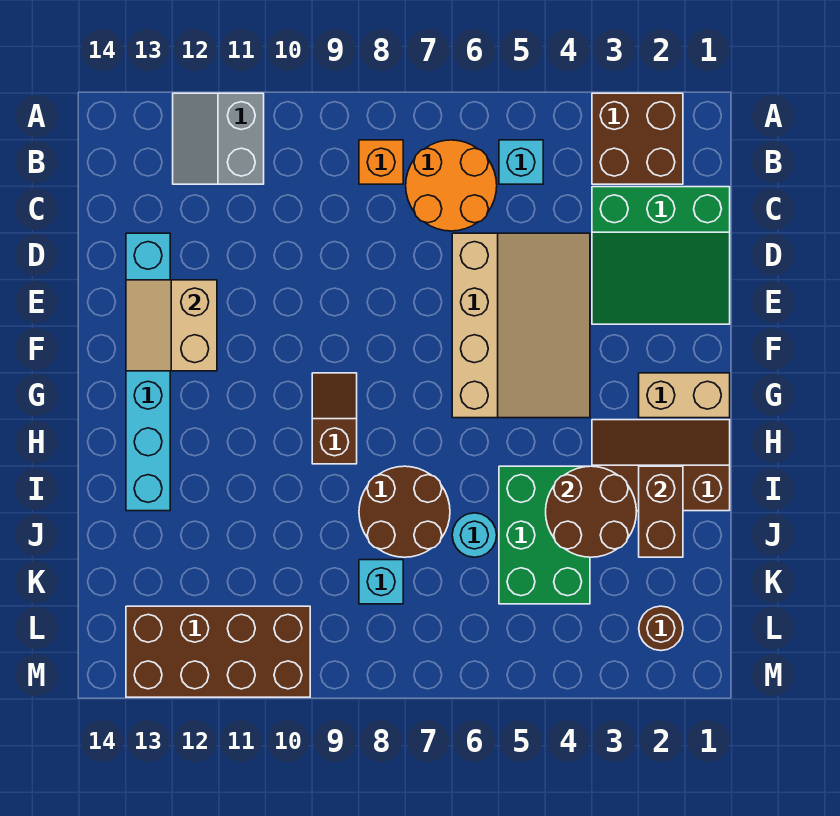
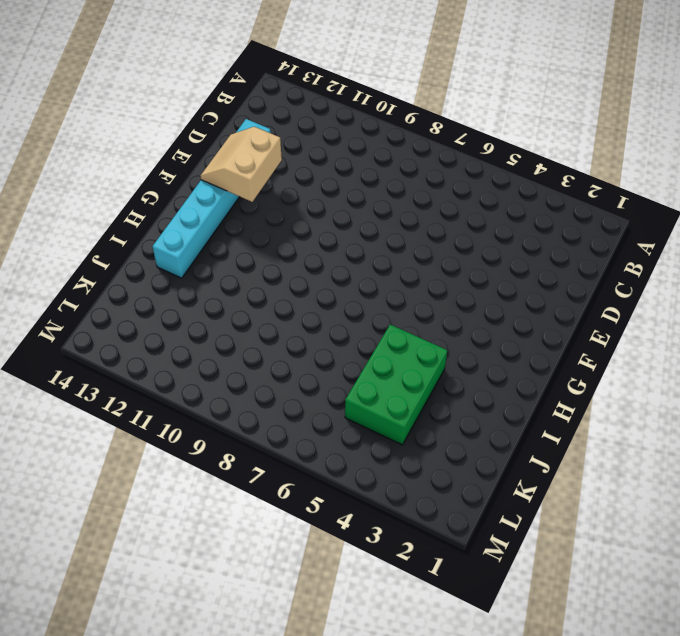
none -> brown 2x2 brick [592,93,683,184]
none -> grey 2x2 slope [173,93,264,184]
none -> cyan 1x1 brick [499,140,543,184]

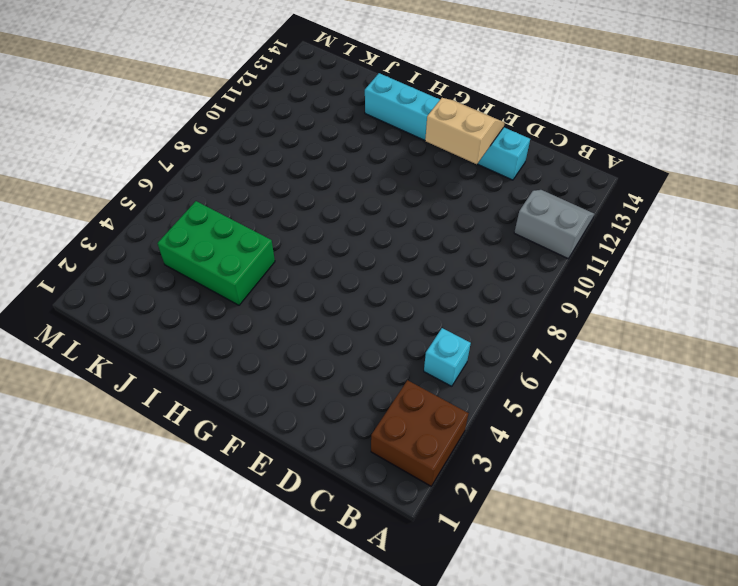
none -> orange 2x2 round brick [406,140,497,231]
none -> orange 1x1 brick [359,140,403,184]
none -> green 3x3 slope [592,187,730,324]

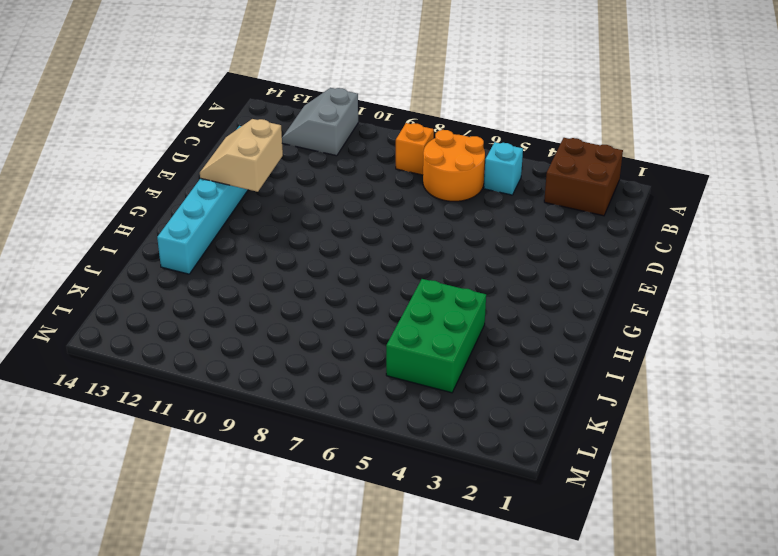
none -> green 3x3 slope [592,187,730,324]
none -> tan 3x4 slope [452,233,590,418]
none -> tan 1x2 brick [639,373,730,418]

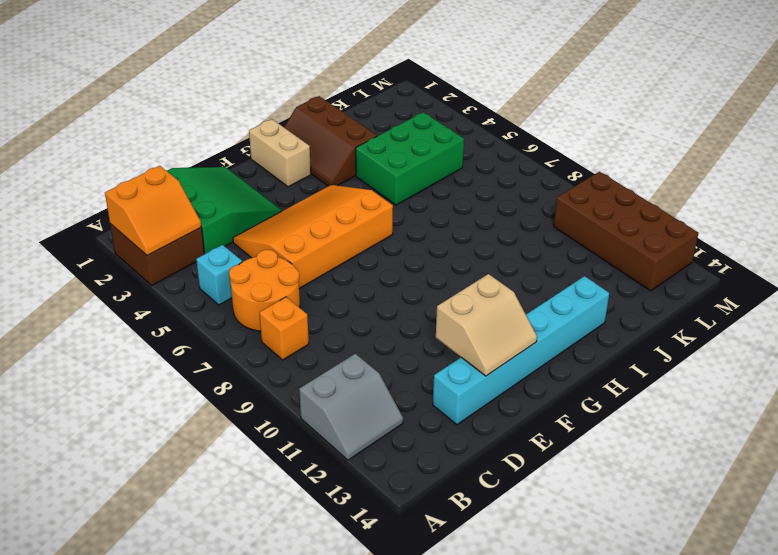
orange 2x2 slope [105,166,201,256] -> none
orange 3x4 slope [233,185,393,288] -> tan 3x4 slope [452,233,590,418]
none -> brown 1x2 slope [312,373,357,464]
none -> brown 2x2 round brick [359,466,450,557]
none -> cyan 1x1 round brick [452,513,497,557]

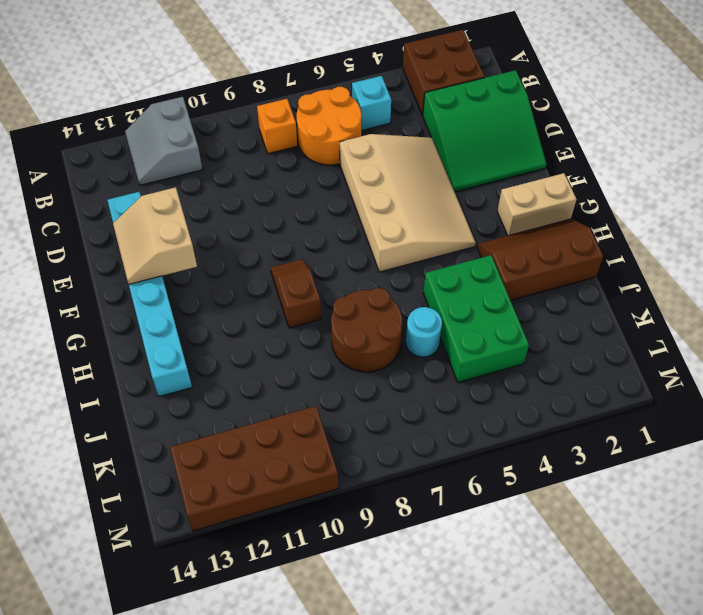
none -> cyan 1x1 brick [359,560,403,604]
none -> brown 1x1 round brick [639,606,683,651]
none -> brown 1x2 brick [639,466,683,557]

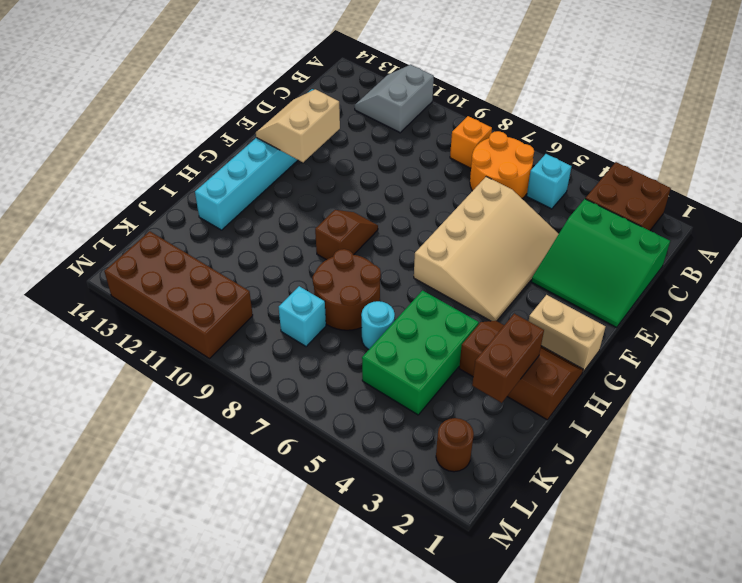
none -> brown 2x2 round brick [546,466,636,557]

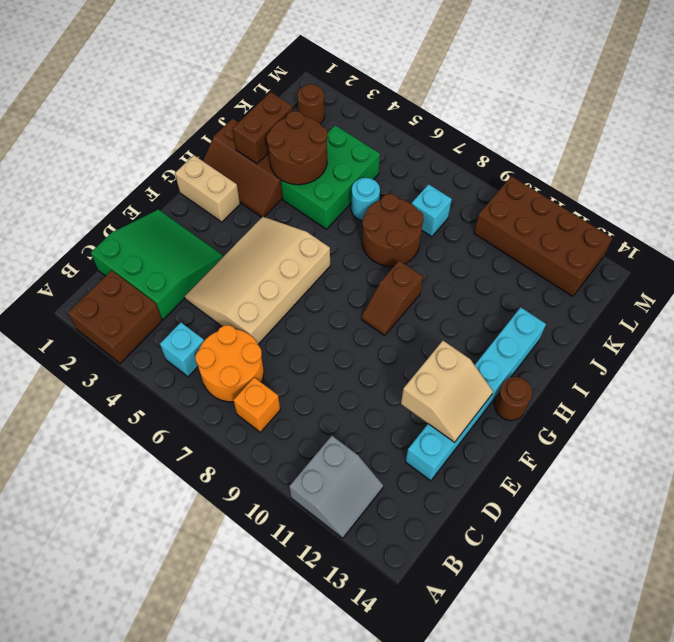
brown 1x1 round brick [495,377,532,421] -> none

